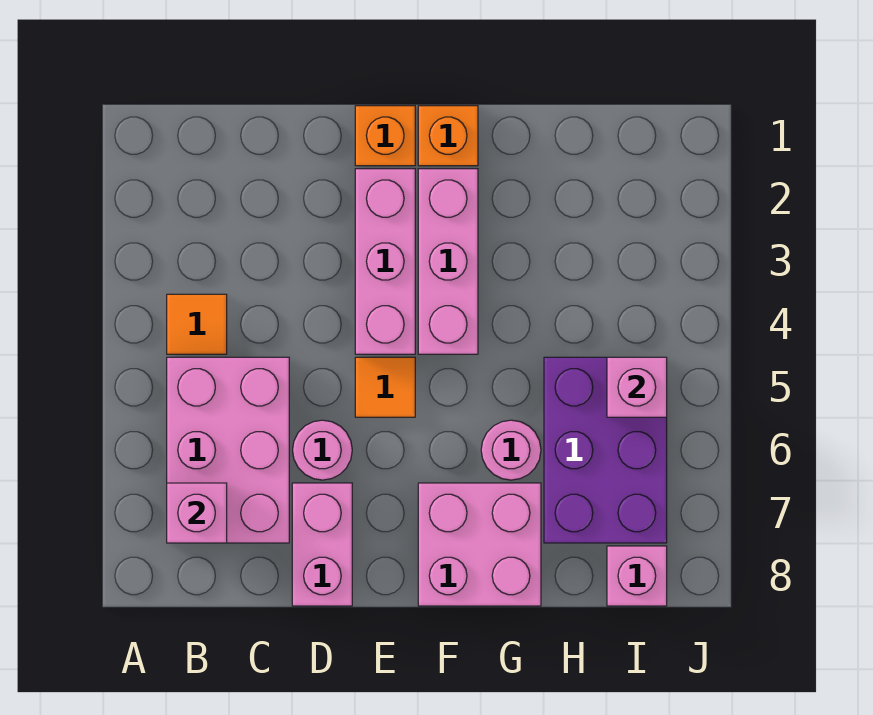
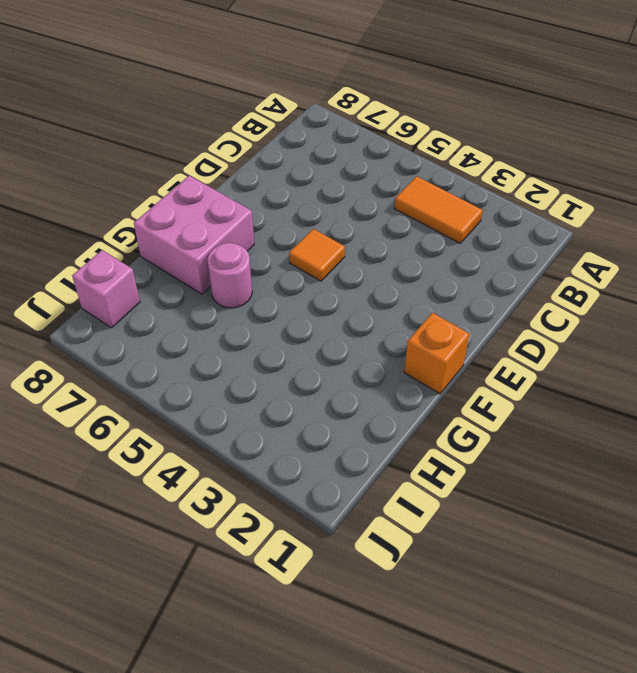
orange 1x2 tile [394,176,483,243] -> orange 1x1 tile [167,294,227,354]
none -> pink 2x3 brick [167,357,289,543]
none -> pink 1x1 round brick [293,420,352,480]
none -> pink 1x2 brick [292,483,352,606]

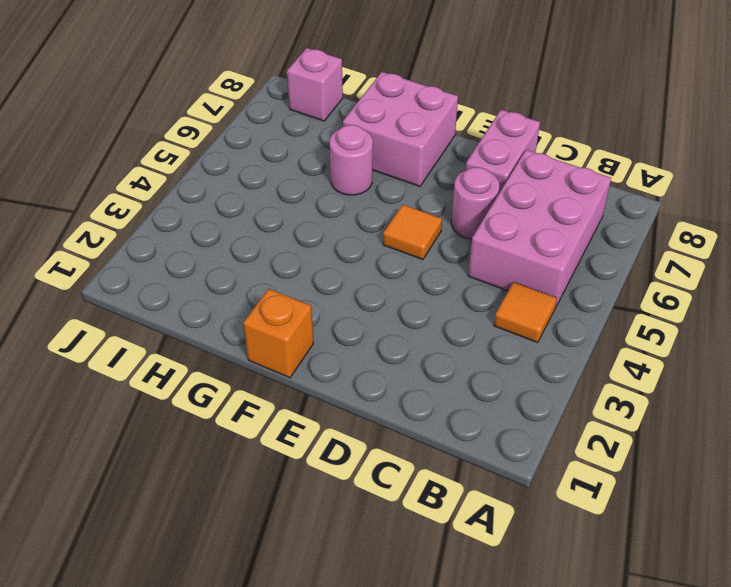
none -> orange 1x1 brick [355,106,415,166]
none -> pink 1x3 brick [355,169,415,354]
none -> pink 1x3 brick [418,169,478,354]

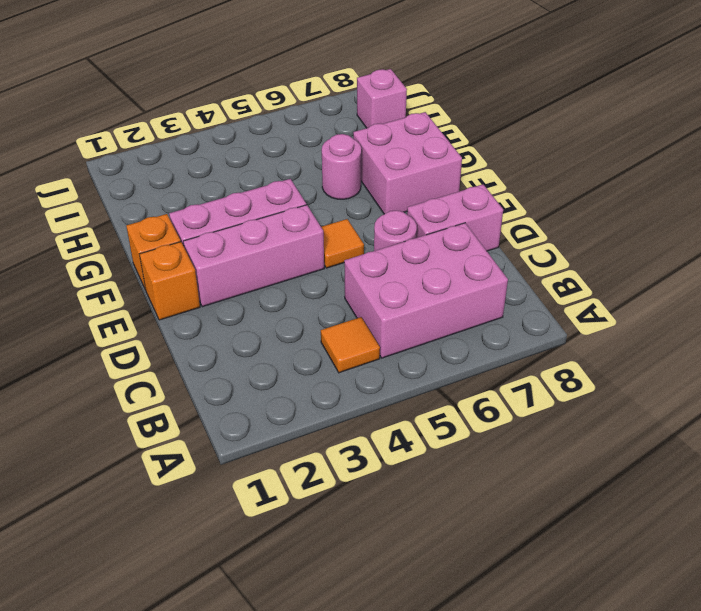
none -> purple 2x3 brick [544,357,667,543]
none -> pink 1x1 brick [167,483,227,543]
none -> pink 1x1 brick [607,357,667,417]

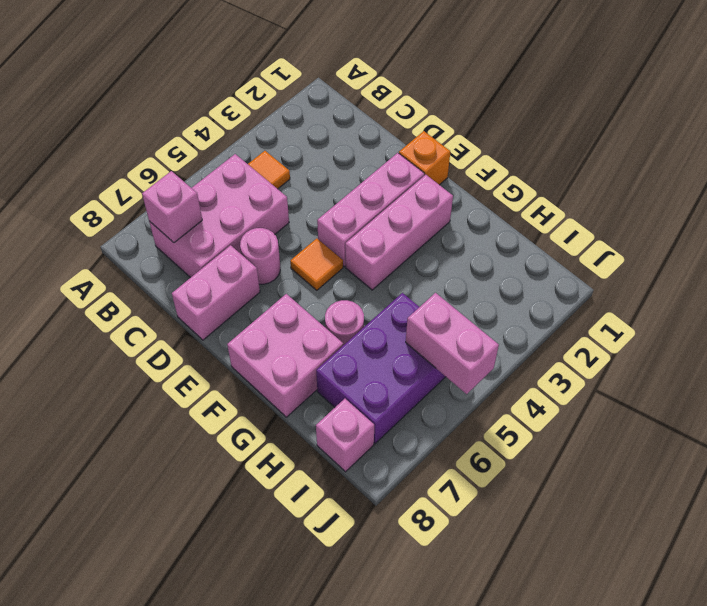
pink 1x2 brick [406,293,499,394] -> pink 1x1 brick [607,357,667,417]
none -> orange 1x1 brick [418,106,478,166]

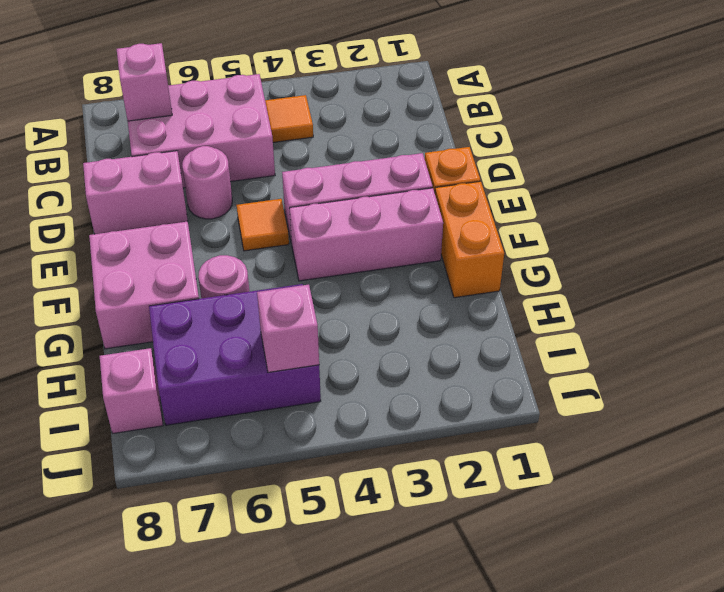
orange 1x2 brick [435,181,504,298] -> orange 1x1 brick [418,106,478,166]

